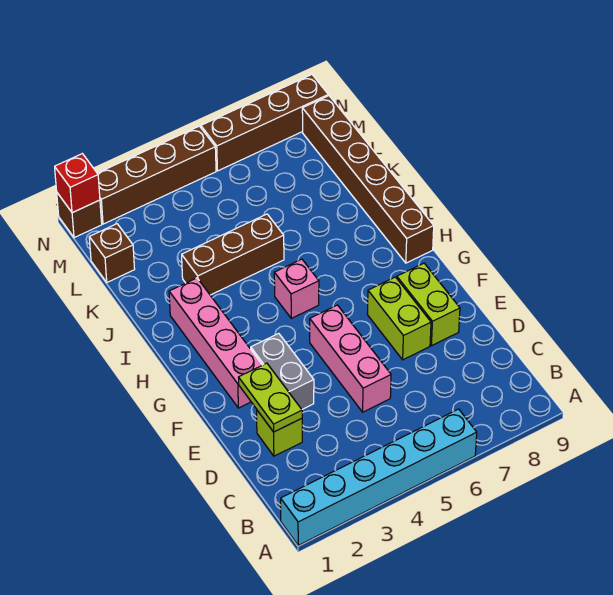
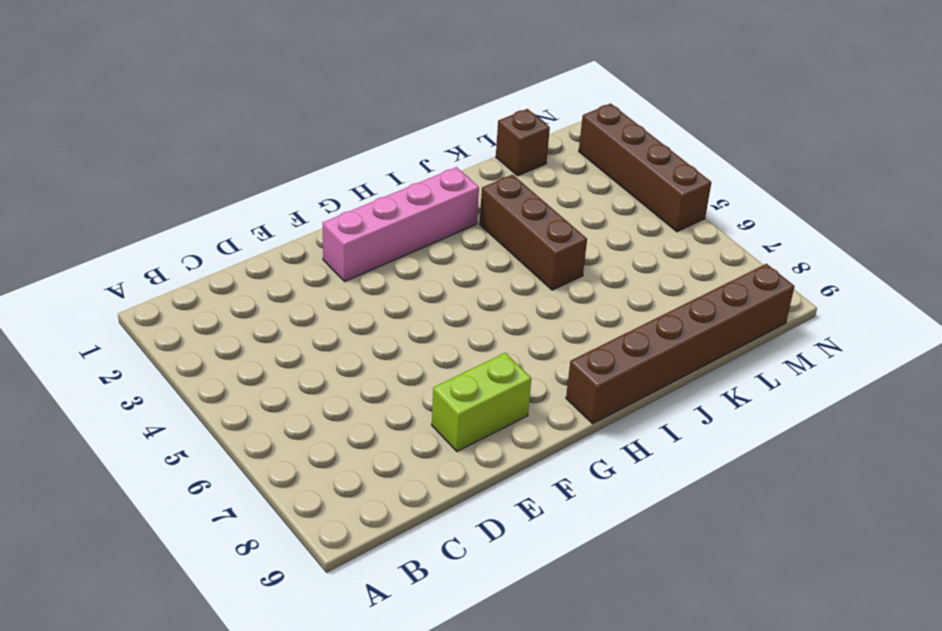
none -> cyan 1x6 brick [281,409,477,545]
none -> lime 1x1 brick [257,410,302,456]
none -> pink 1x3 brick [310,305,391,412]

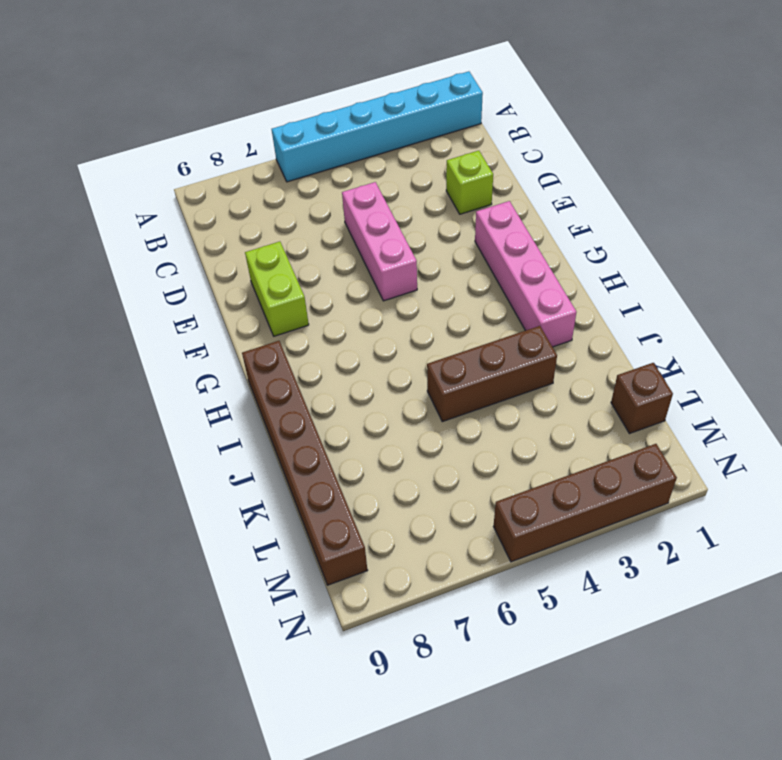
none -> grey 1x2 brick [251,334,314,409]
none -> lime 1x2 brick [367,277,431,360]
none -> pink 1x1 brick [274,259,319,318]

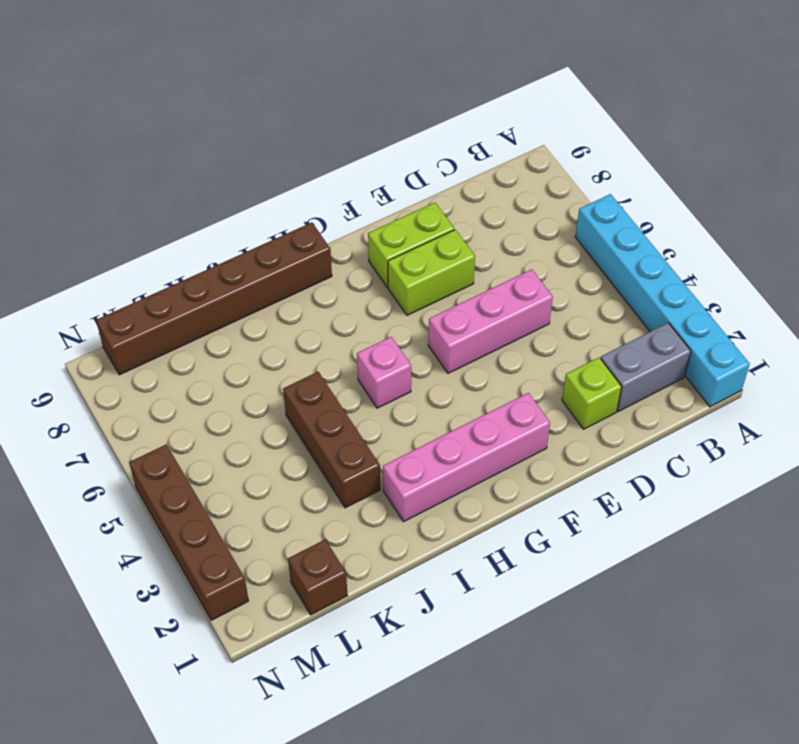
grey 1x2 brick [601,323,691,412] -> grey 1x2 brick moved to [251,334,314,409]
none -> brown 1x1 brick [57,193,102,238]
none -> brown 1x4 brick [201,75,328,171]
none -> lime 1x2 plate [239,363,302,432]

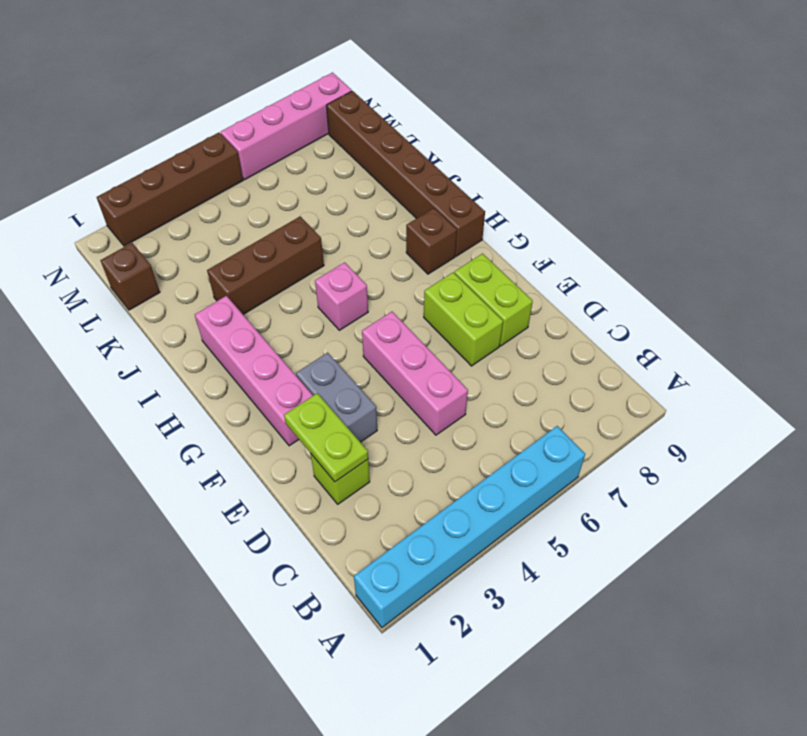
brown 1x1 brick [406,208,457,274] -> brown 1x1 brick moved to [57,193,102,238]
pink 1x4 brick [221,73,352,180] -> brown 1x4 brick [201,75,328,171]
none -> red 1x1 brick [55,154,100,213]

